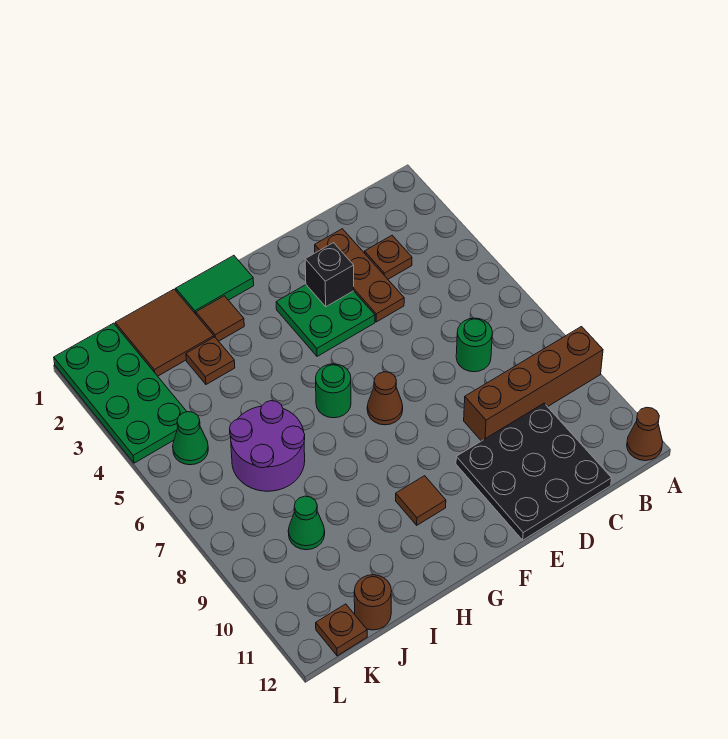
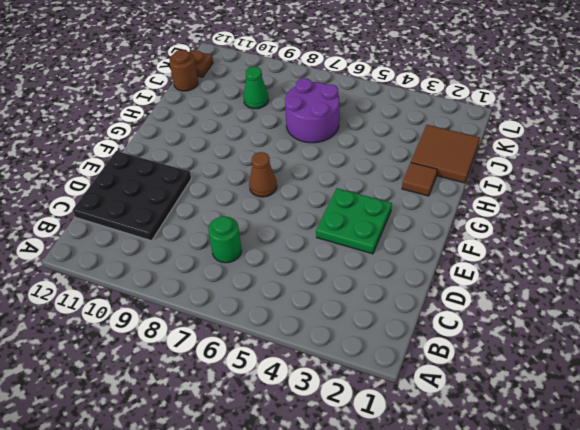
none -> brown 1x4 brick [464,327,603,441]
none -> brown 1x1 cone [627,407,663,461]
none -> brown 1x1 plate [365,236,412,279]

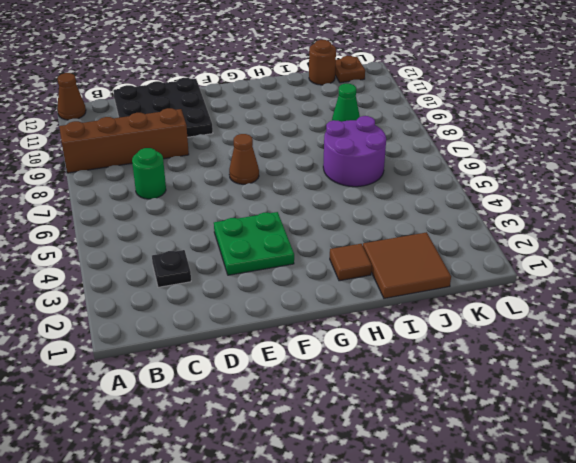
black 1x1 plate [152,250,191,287] -> brown 1x1 plate [365,236,412,279]
none -> brown 1x3 plate [315,229,404,322]
none -> green 1x2 tile [176,256,254,314]
none -> green 1x1 round brick [316,364,351,418]

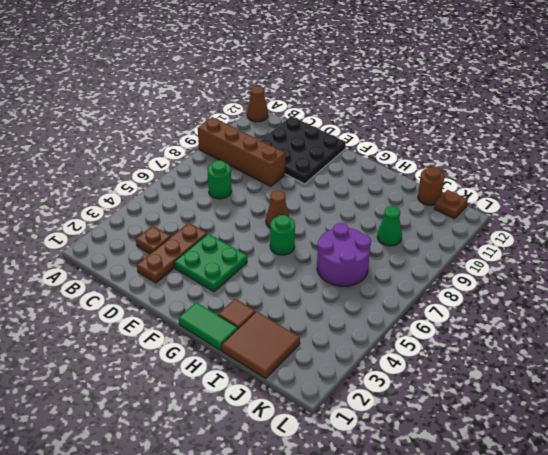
none -> brown 1x1 tile [396,476,446,525]
none -> brown 1x1 plate [186,337,235,384]
none -> green 2x4 plate [54,323,187,463]

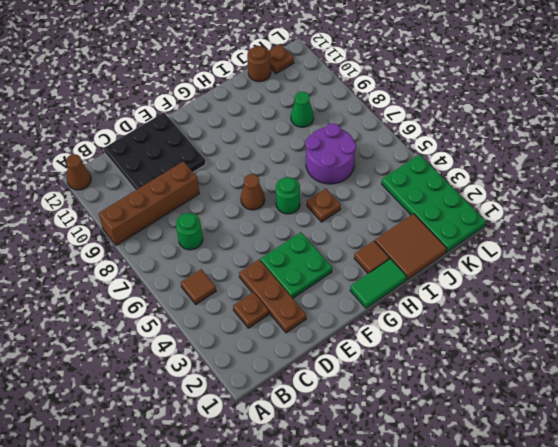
brown 1x1 tile [181,269,216,304] -> brown 1x1 tile moved to [396,476,446,525]
brown 1x1 plate [307,189,341,222] -> brown 1x1 plate moved to [186,337,235,384]
none -> green 1x1 cone [173,412,208,465]
none -> black 1x1 brick [305,243,354,307]

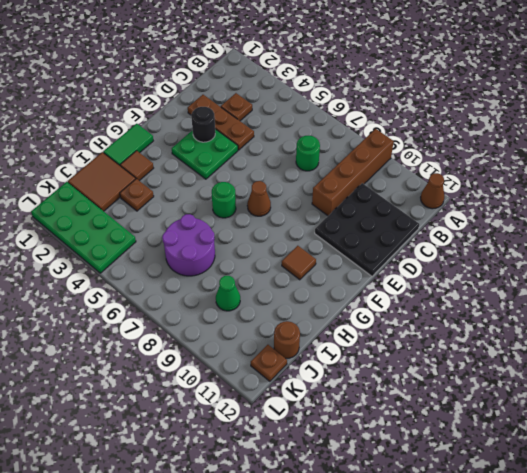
black 1x1 round brick [191,107,215,142] -> black 1x1 brick [305,243,354,307]
none -> green 1x1 cone [173,412,208,465]

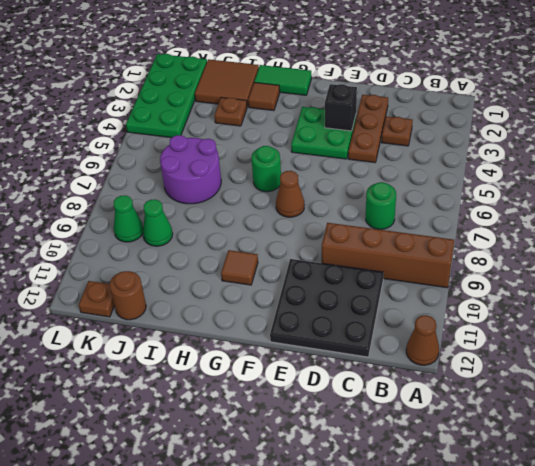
green 1x1 cone [114,195,143,242] -> green 1x1 cone moved to [173,412,208,465]

